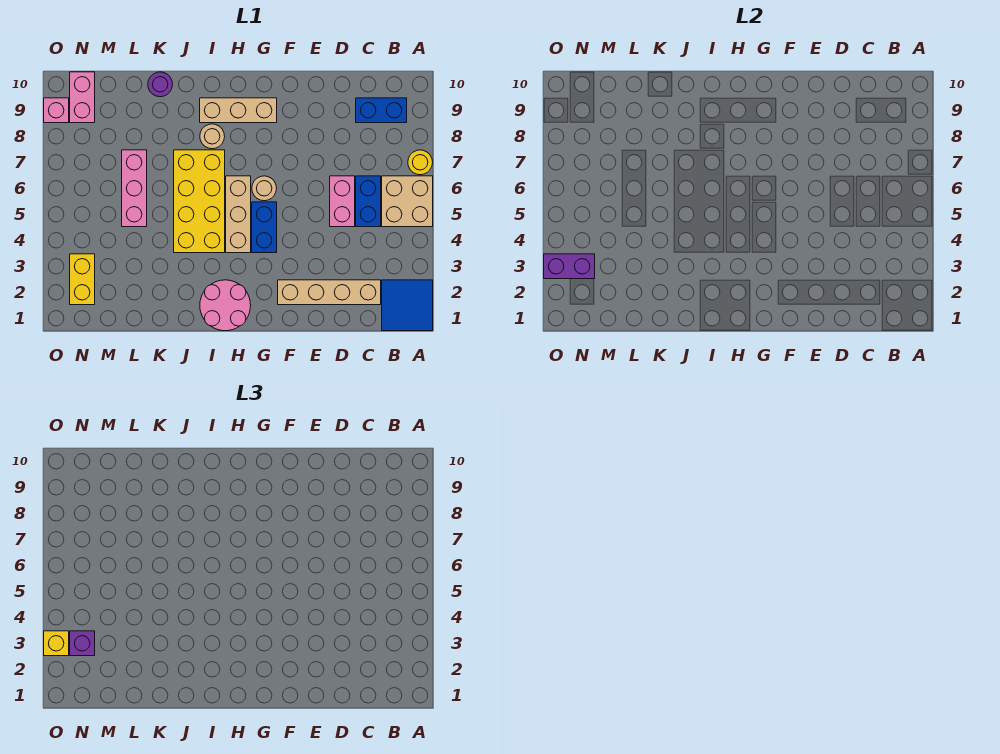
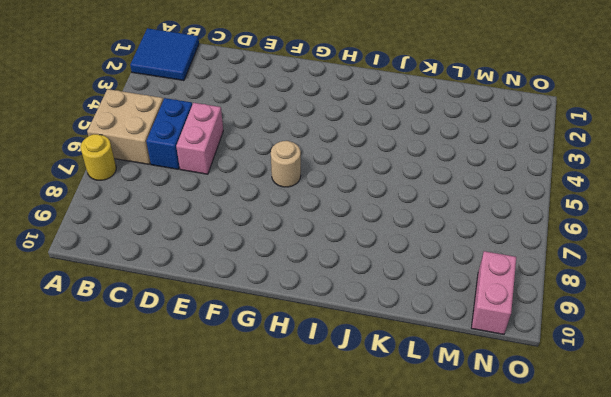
none -> blue 1x2 brick [356,98,407,123]
none -> tan 1x4 brick [278,280,381,305]
none -> blue 1x2 brick [252,202,277,253]

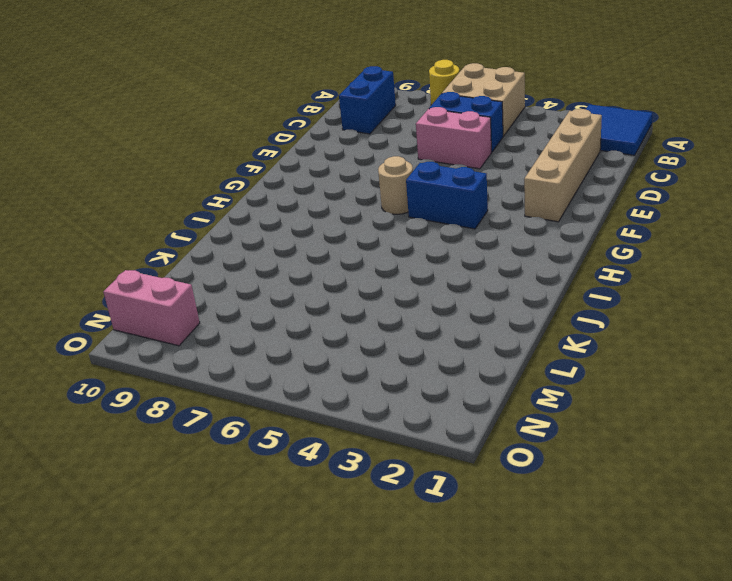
none -> tan 1x3 brick [200,98,277,123]
none -> pink 2x2 round brick [200,280,251,331]
none -> tan 1x3 brick [226,176,251,253]

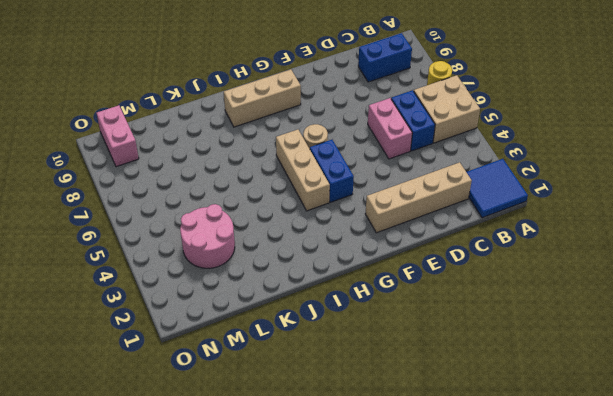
pink 2x2 round brick [180,204,235,268] -> pink 2x2 round brick moved to [200,280,251,331]
none -> yellow 2x4 brick [174,150,225,253]
none -> tan 1x1 round brick [200,124,225,149]
none -> purple 1x1 round brick [148,72,173,97]

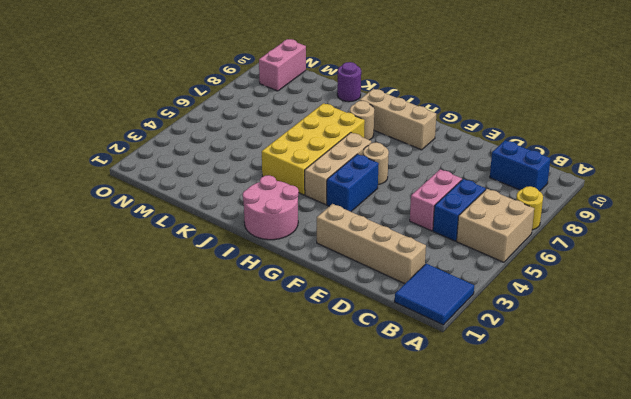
none -> pink 1x3 brick [122,150,147,227]
none -> yellow 1x2 brick [70,254,95,305]
none -> pink 1x1 brick [44,98,69,123]

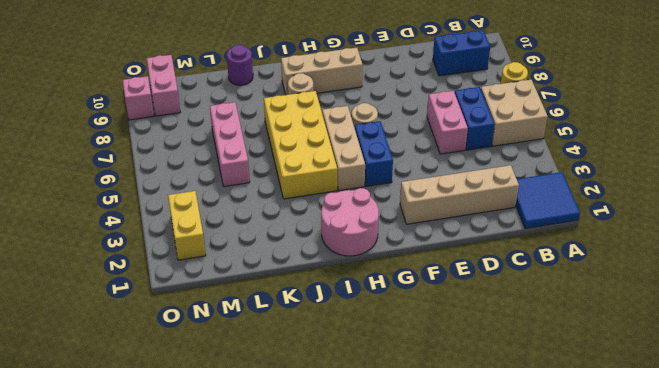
none -> purple 1x2 brick [544,254,595,279]
none -> purple 1x1 brick [70,631,95,656]
none -> yellow 1x1 brick [44,631,69,656]

